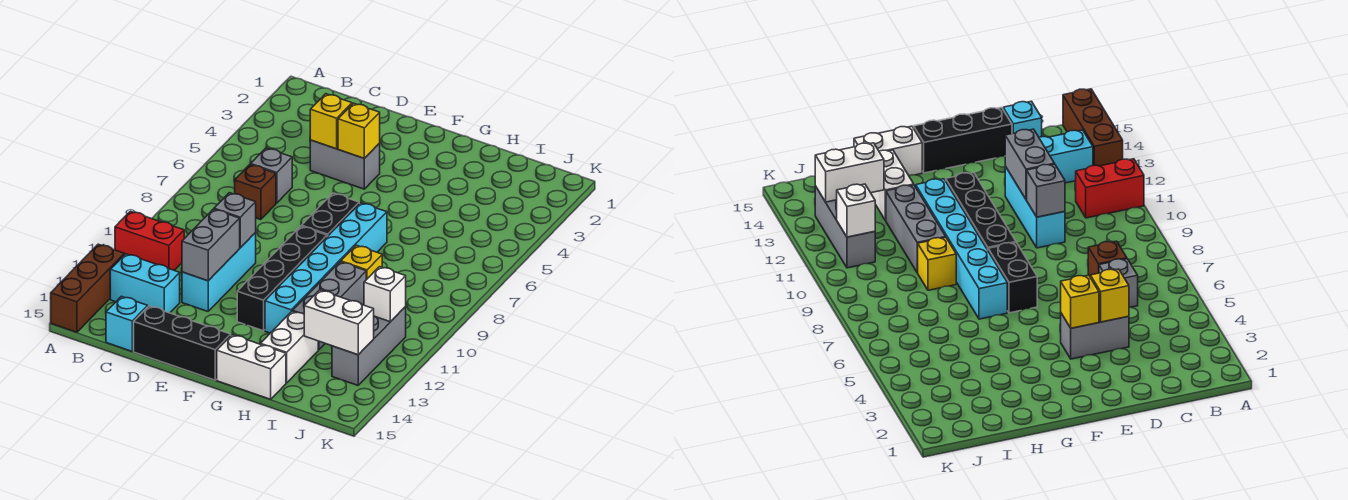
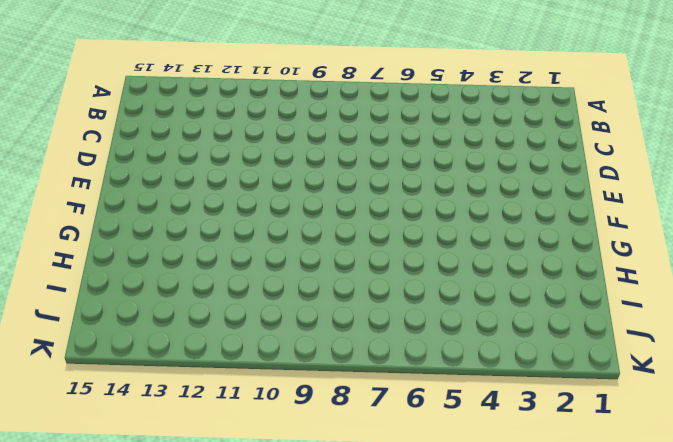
none -> red 1x2 brick [115,211,184,270]
none -> brown 1x3 brick [51,244,124,332]
none -> cyan 1x2 brick [110,254,180,313]

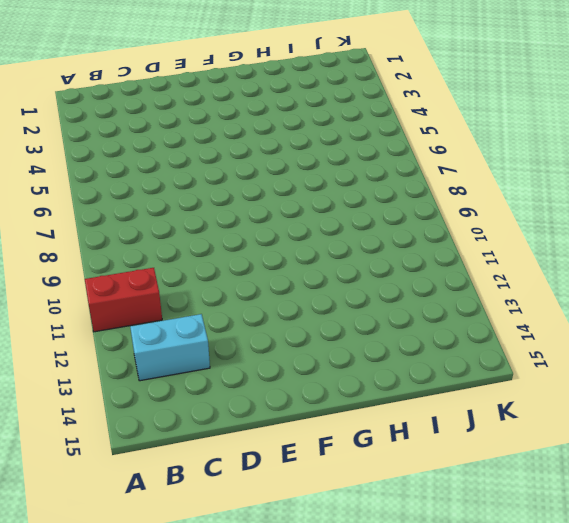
none -> brown 1x3 brick [51,244,124,332]
none -> grey 1x1 brick [251,148,292,203]
none -> brown 1x1 brick [235,164,276,220]

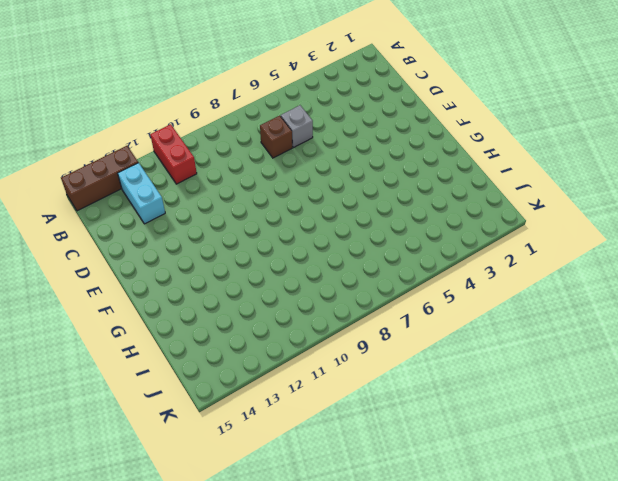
none -> cyan 1x1 brick [106,296,148,351]
none -> grey 1x2 brick [310,140,380,189]
none -> cyan 1x3 brick [182,233,256,311]

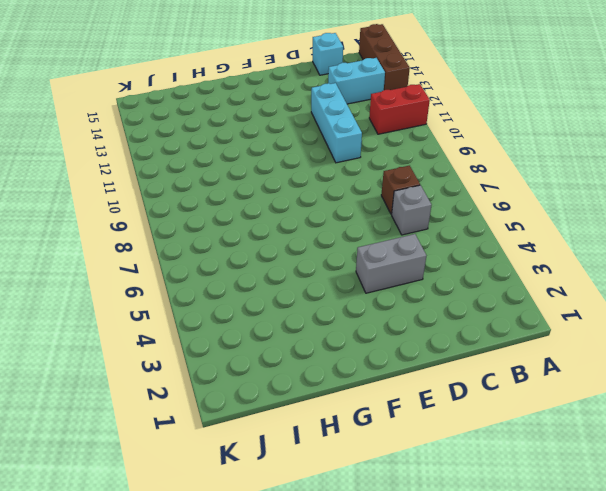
none -> black 1x3 brick [134,306,231,380]
none -> black 1x2 brick [301,193,359,237]
none -> black 1x4 brick [237,226,327,331]

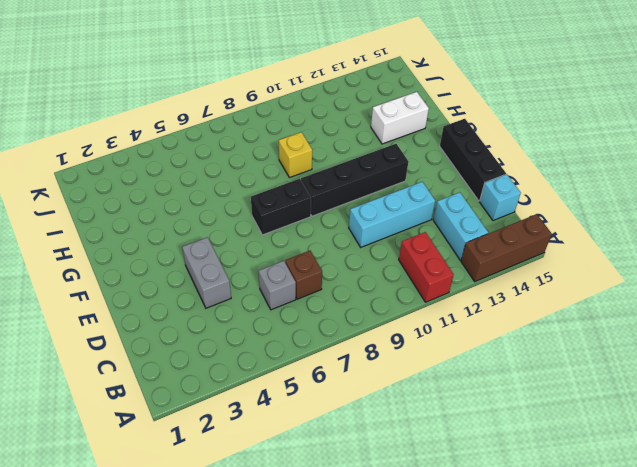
none -> cyan 1x6 brick [265,203,387,333]
none -> white 1x2 brick [217,335,286,399]
none -> grey 1x3 brick [293,262,366,350]

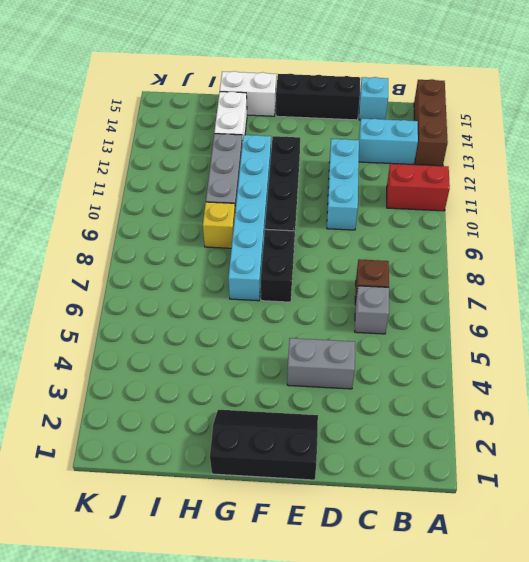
black 2x3 slope [210,410,318,480] -> none
none -> grey 1x3 brick [332,307,406,385]
none -> yellow 1x1 brick [310,94,352,149]
none -> grey 1x1 brick [214,193,256,248]

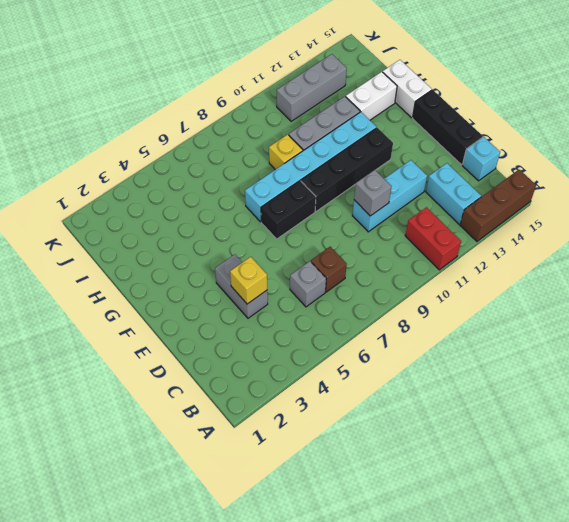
none -> grey 1x2 brick [182,209,240,281]
none -> yellow 1x1 brick [338,103,380,158]
none -> white 1x2 brick [304,290,374,355]

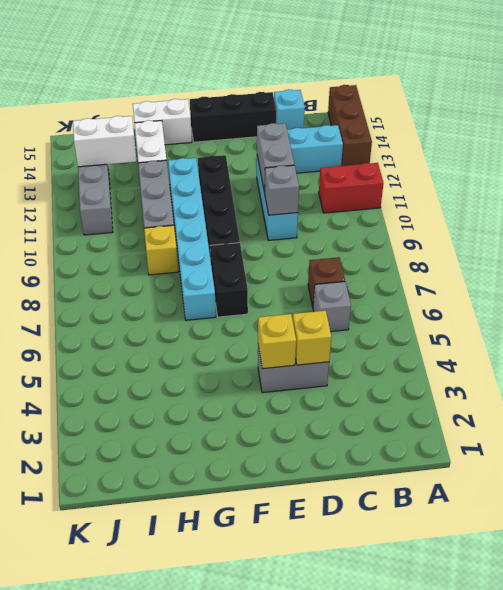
none -> white 1x1 brick [364,267,406,322]

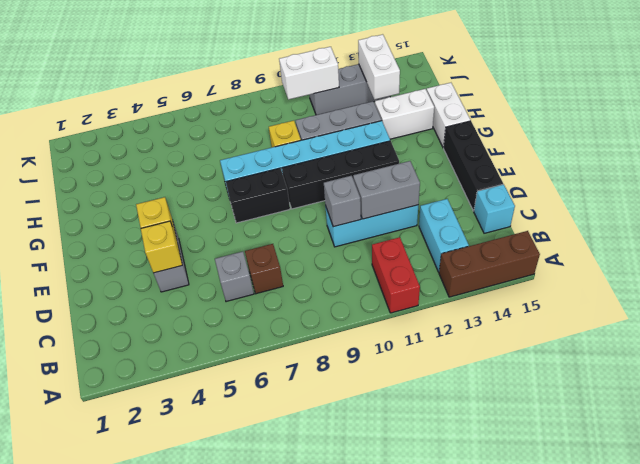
white 1x2 brick [279,47,339,100] -> white 1x1 brick [364,267,406,322]

